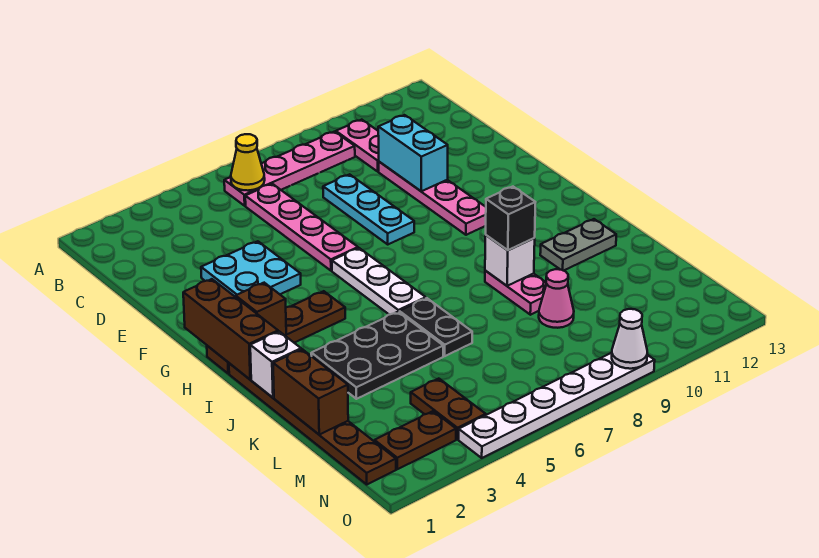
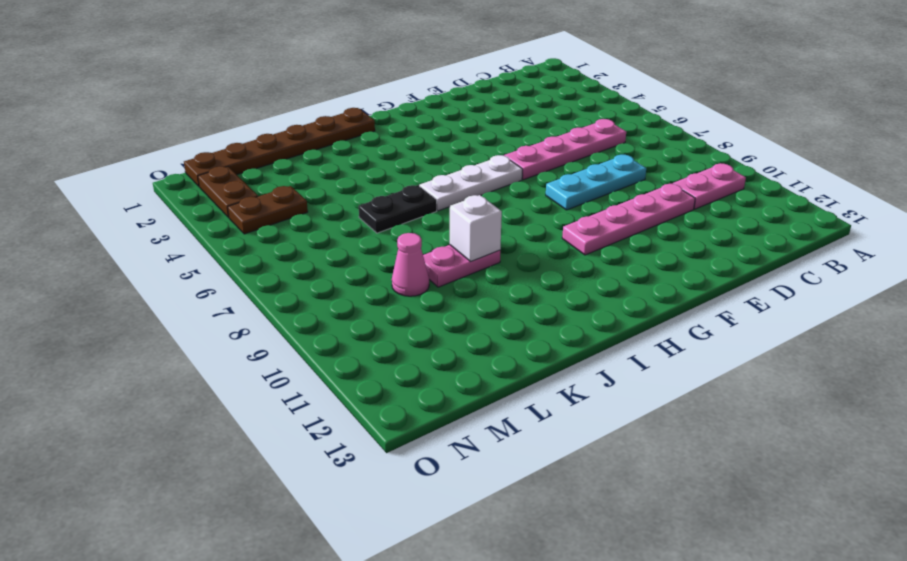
none -> pink 1x4 plate [224,132,355,206]
none -> cyan 2x2 plate [201,241,301,297]
none -> brown 1x4 plate [207,291,345,374]

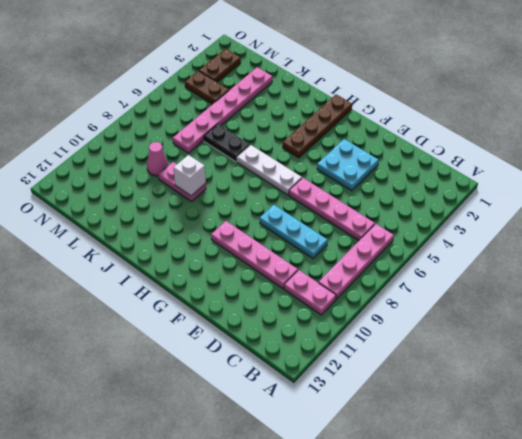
pink 1x6 plate [173,67,273,153] -> none
none -> brown 1x6 plate [229,363,396,484]
none -> black 2x3 plate [311,312,443,399]
none -> grey 1x2 plate [540,219,616,271]

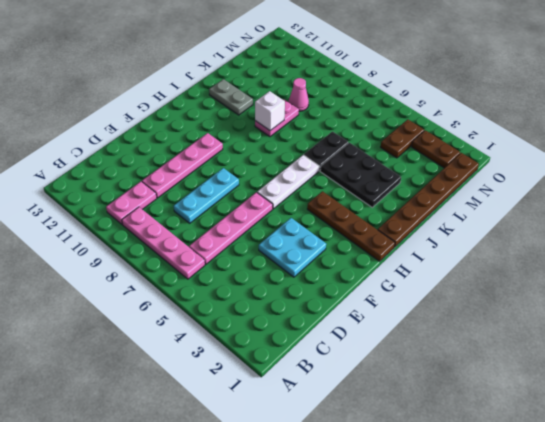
none -> white 1x6 plate [459,353,655,458]
none -> yellow 1x1 cone [231,134,265,191]
none -> cyan 1x2 brick [378,115,448,191]

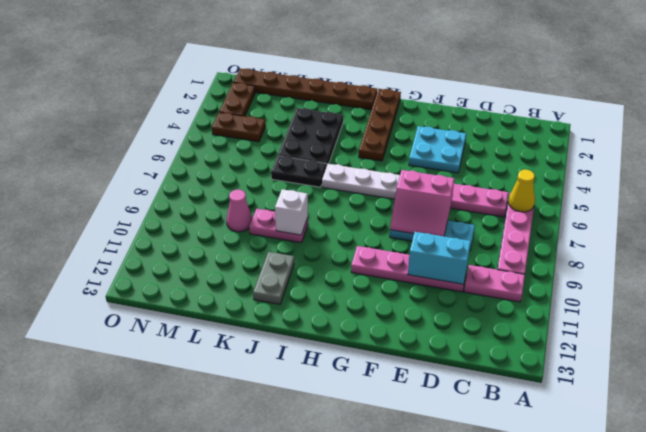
pink 2x2 slope [390,170,454,236] -> none
none -> white 1x6 plate [459,353,655,458]
none -> brown 1x3 brick [183,279,278,379]
none -> brown 1x1 brick [236,283,286,335]

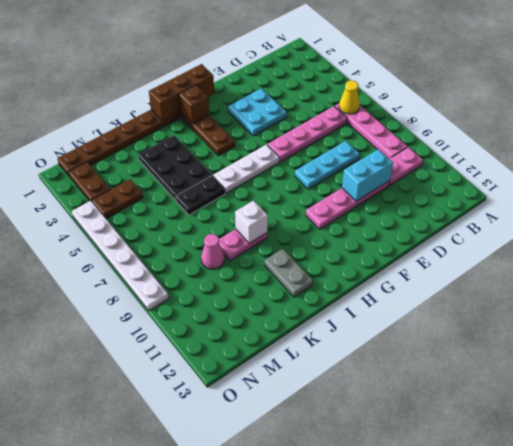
none -> white 1x1 brick [250,331,301,398]
none -> brown 1x2 brick [273,349,348,435]
none -> white 1x1 cone [612,309,647,369]

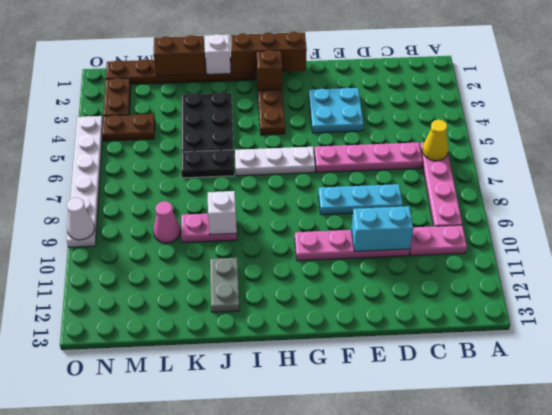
none -> black 1x1 brick [486,187,535,250]

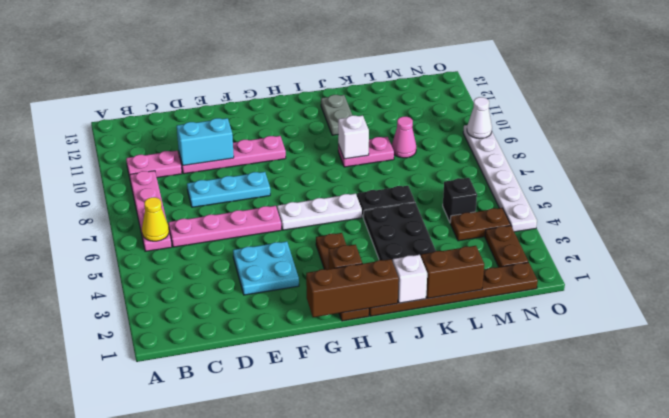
black 1x1 brick [443,178,477,222] -> black 1x1 brick moved to [486,187,535,250]

